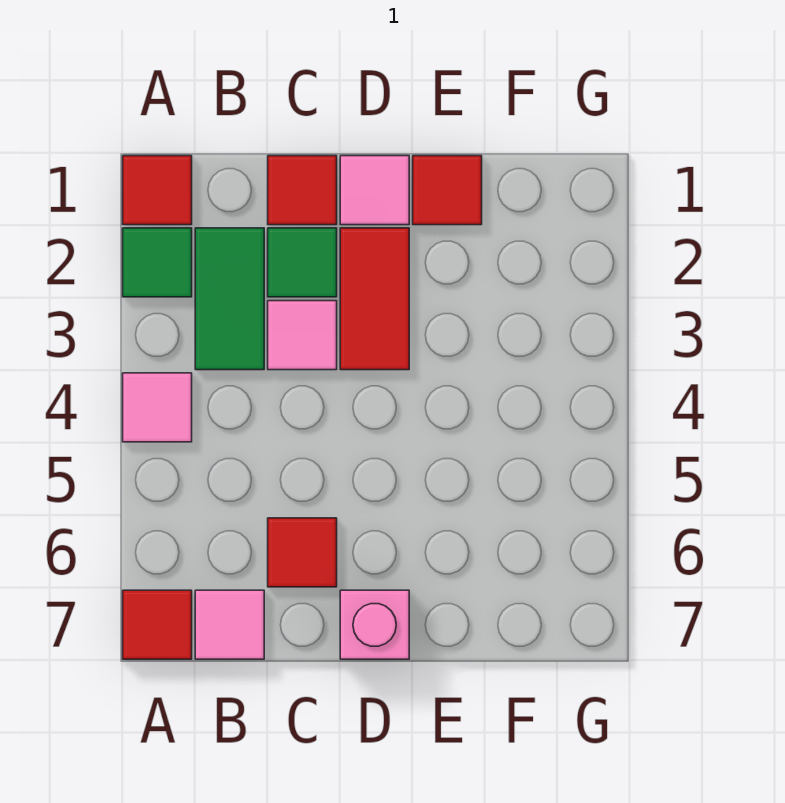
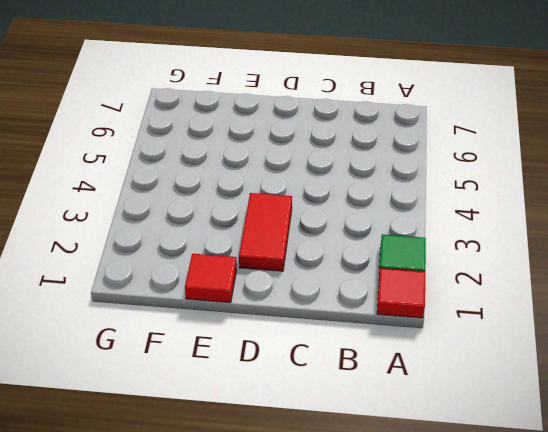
none -> pink 1x1 tile [123,373,192,442]
none -> red 1x1 tile [123,590,192,659]
none -> green 1x2 tile [195,228,264,370]

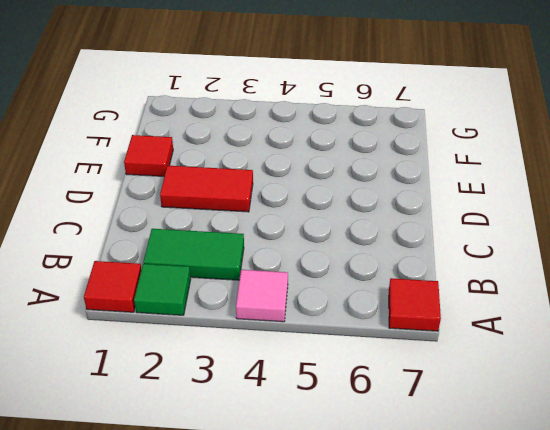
none -> pink 1x1 tile [195,590,264,659]
none -> red 1x1 tile [268,156,337,225]
none -> green 1x1 tile [268,228,337,297]

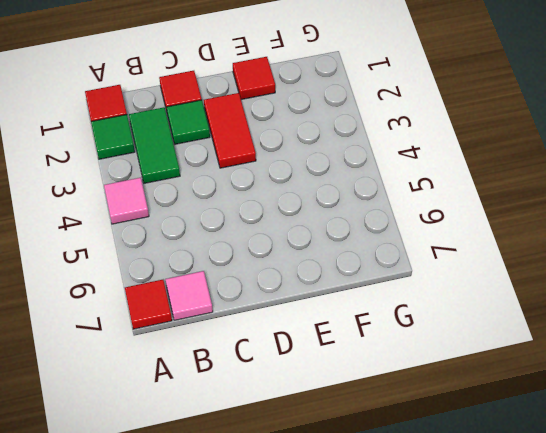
none -> pink 1x1 tile [268,301,337,370]
none -> red 1x1 tile [268,518,337,587]
none -> pink 1x1 tile [340,156,409,225]

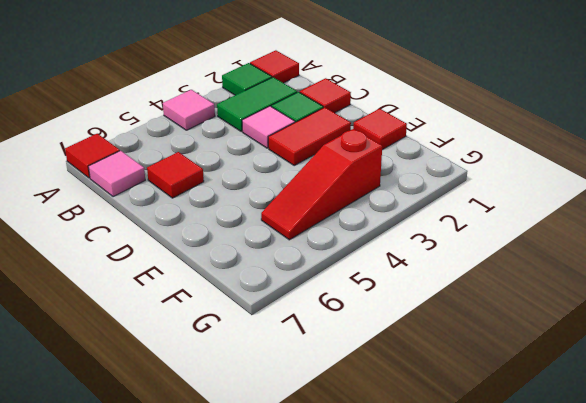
red 1x3 slope [261,129,382,240] -> none
none -> pink 1x1 tile [340,156,409,225]
none -> pink 1x1 brick [340,590,409,659]

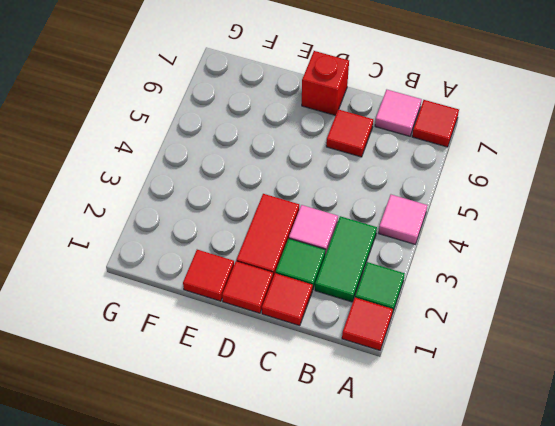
red 1x1 tile [222,261,273,313] -> pink 1x1 tile [340,156,409,225]
red 1x1 brick [302,51,349,116] -> pink 1x1 brick [340,590,409,659]

